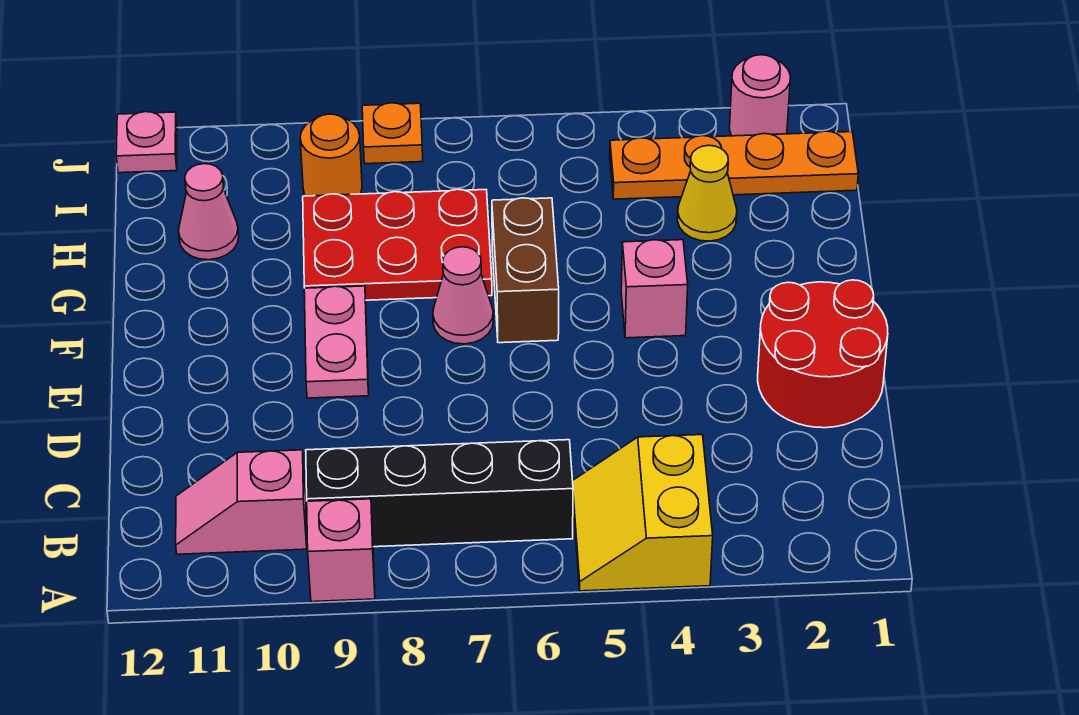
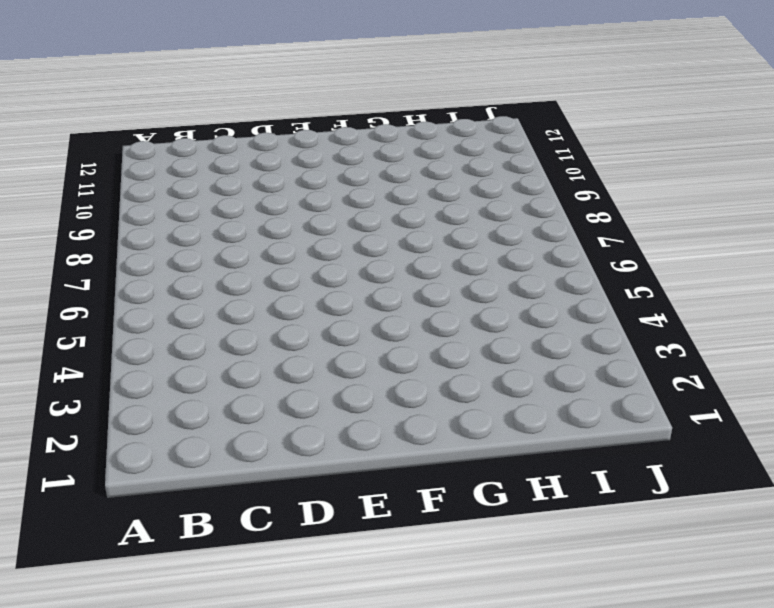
none -> yellow 2x2 slope [573,435,713,591]
none -> pink 1x1 brick [307,499,375,602]
none -> black 1x4 brick [306,440,573,547]

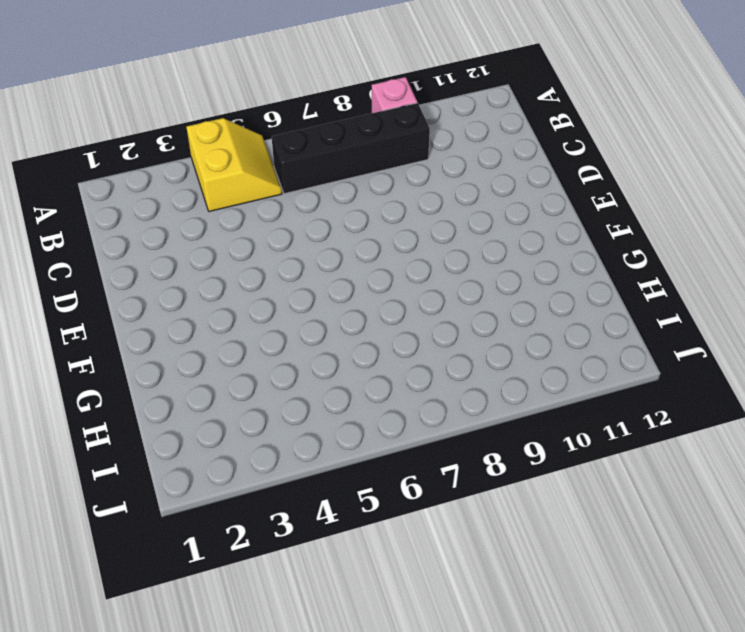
none -> pink 1x2 slope [176,450,307,554]
none -> red 2x2 round brick [758,280,888,428]
none -> pink 1x2 plate [304,286,369,398]

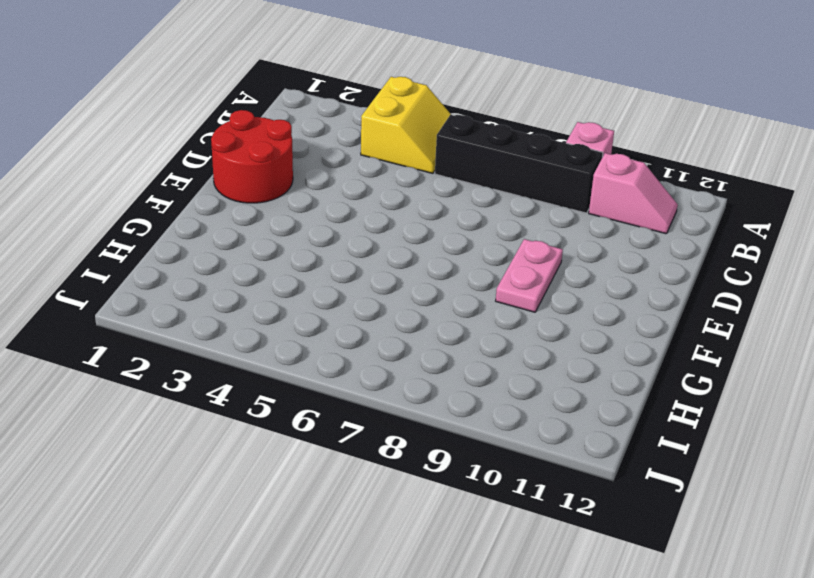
none -> pink 1x1 brick [621,240,688,338]
none -> brown 1x2 brick [492,198,559,343]
none -> pink 1x1 cone [433,247,493,344]

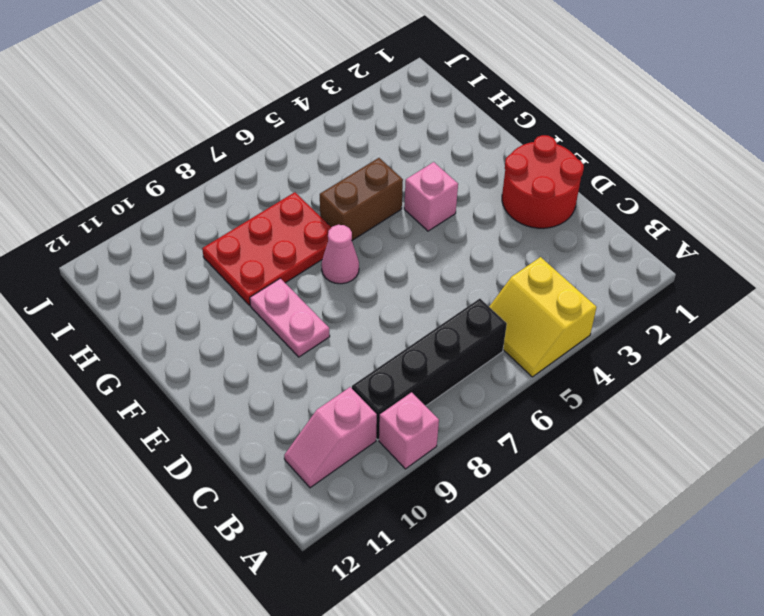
brown 1x2 brick [320,158,403,240] -> brown 1x2 brick turned to [492,198,559,343]
none -> yellow 1x1 cone [677,145,737,241]
none -> pink 1x1 cone [178,164,239,260]
none -> orange 1x4 plate [610,131,858,199]

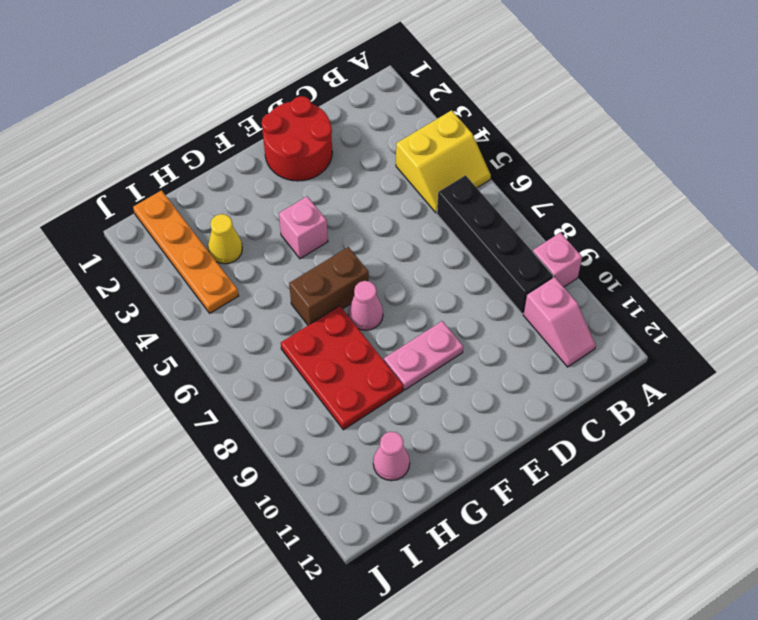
none -> orange 1x1 round brick [300,114,362,196]
none -> pink 1x1 round brick [729,55,791,136]
none -> orange 1x1 plate [362,103,423,164]

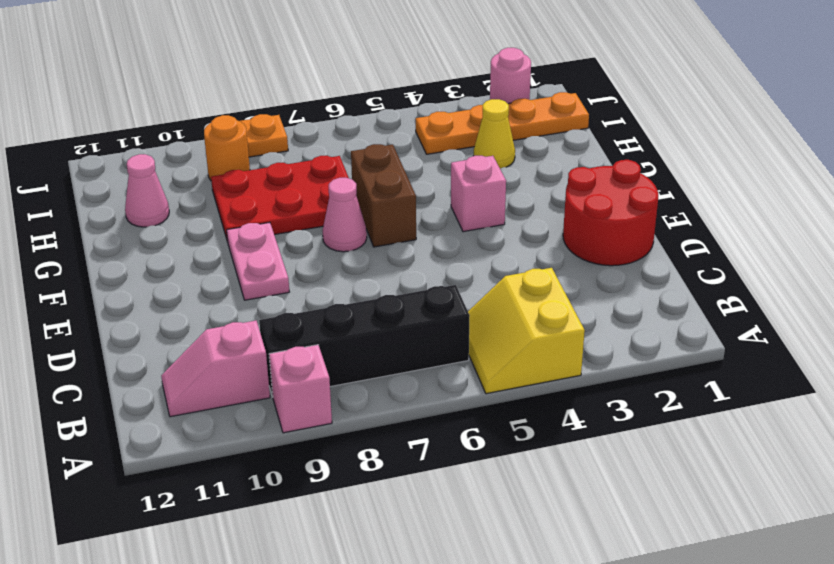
none -> pink 1x1 plate [116,112,177,173]

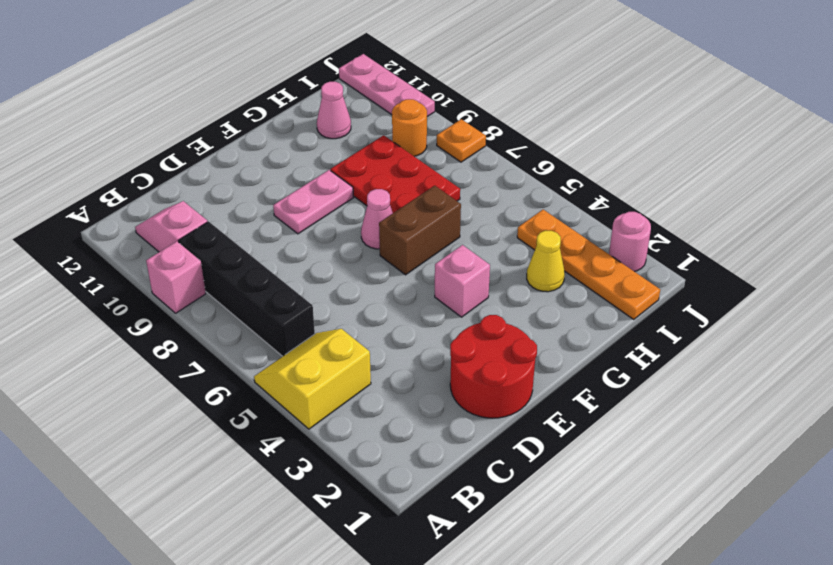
pink 1x3 plate [339,54,435,117] -> pink 1x1 plate [116,112,177,173]

